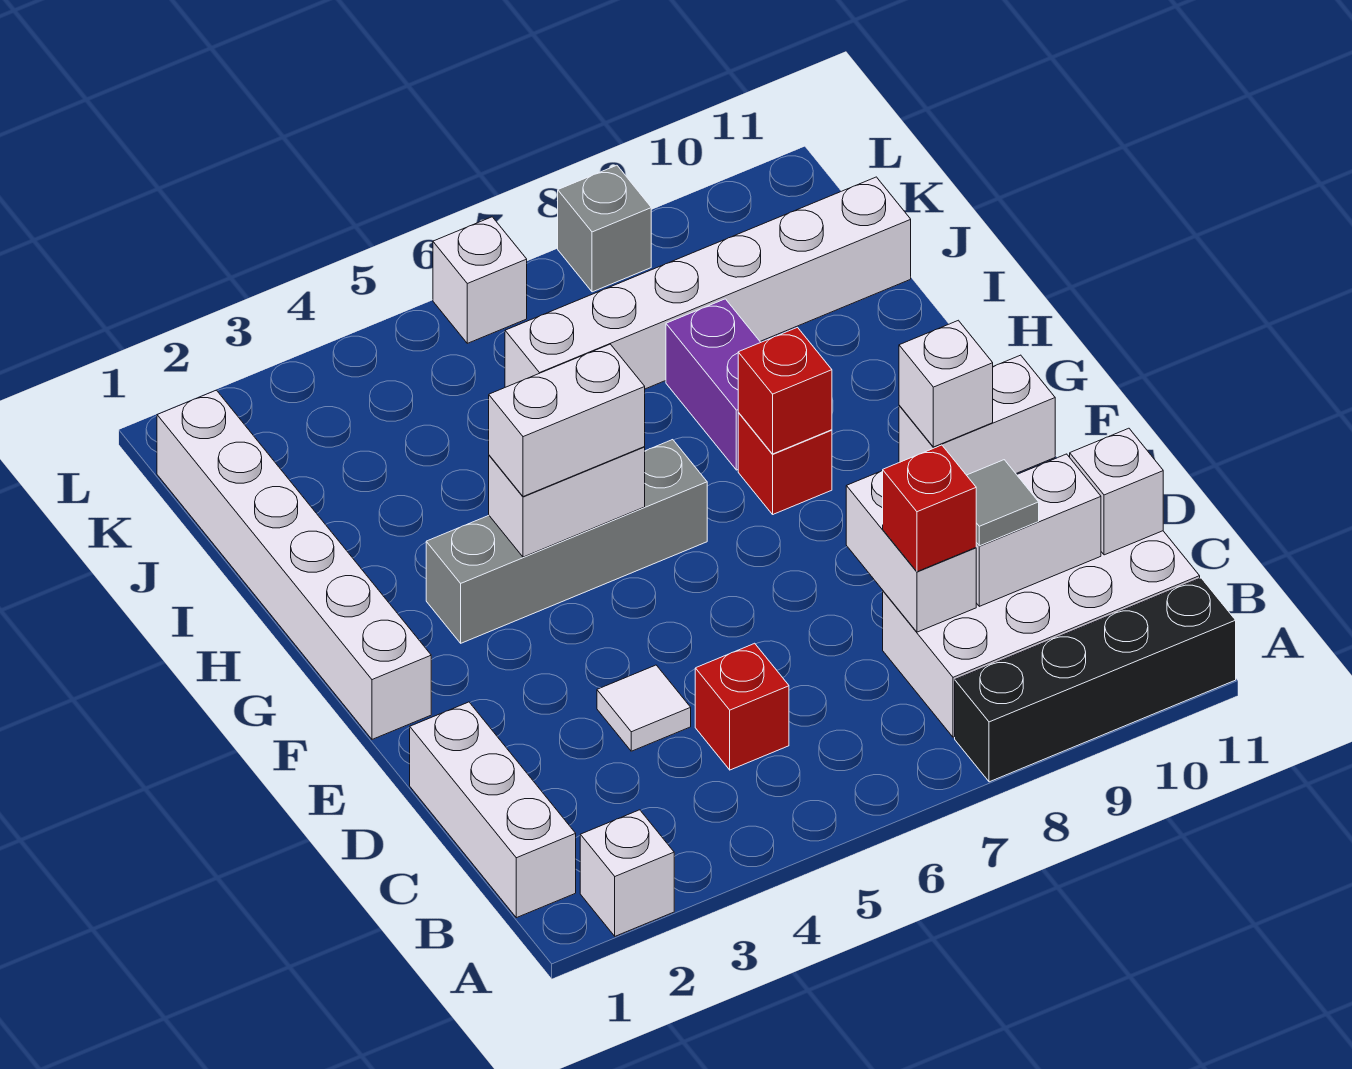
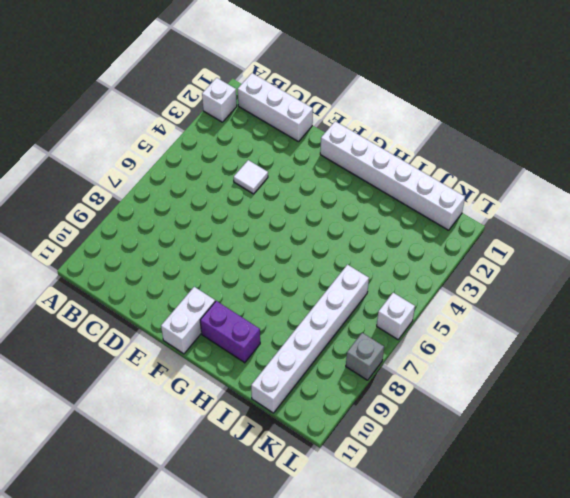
purple 1x2 brick [200,301,260,363] -> purple 1x2 brick moved to [666,299,761,470]
none -> black 1x4 brick [955,578,1236,782]
none -> white 2x4 brick [883,531,1200,737]
none -> red 1x1 brick [695,643,789,770]

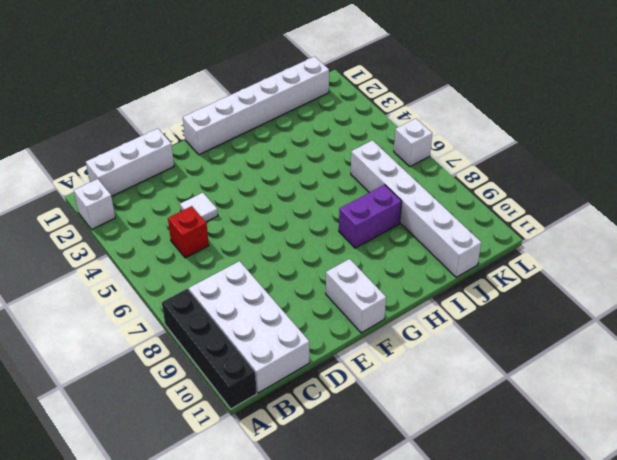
none -> grey 1x4 brick [426,440,707,643]
none -> red 1x1 brick [738,413,832,514]
none -> grey 1x1 brick [558,165,651,292]

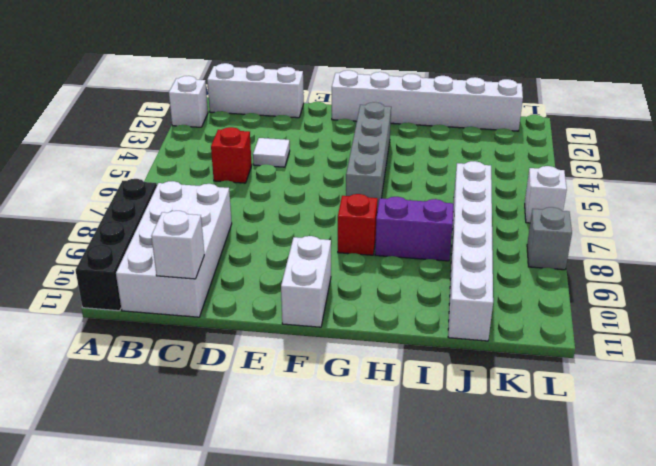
none -> white 1x2 brick [846,470,976,632]
none -> white 1x2 brick [976,454,1101,606]
none -> white 1x1 brick [899,320,993,447]

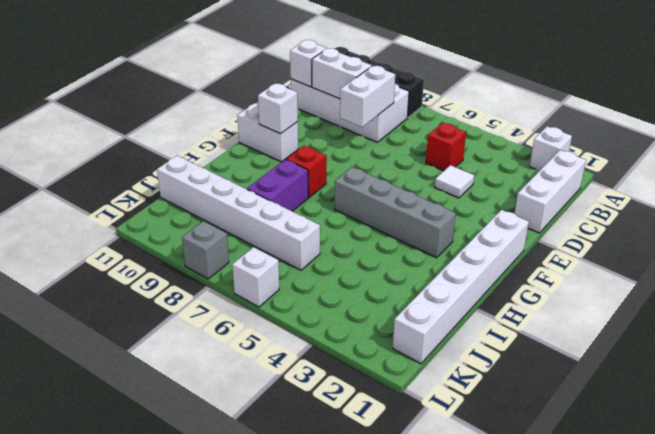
none -> white 1x2 brick [489,447,645,557]
none -> red 1x1 brick [738,328,832,454]
none -> red 1x1 brick [883,445,976,572]

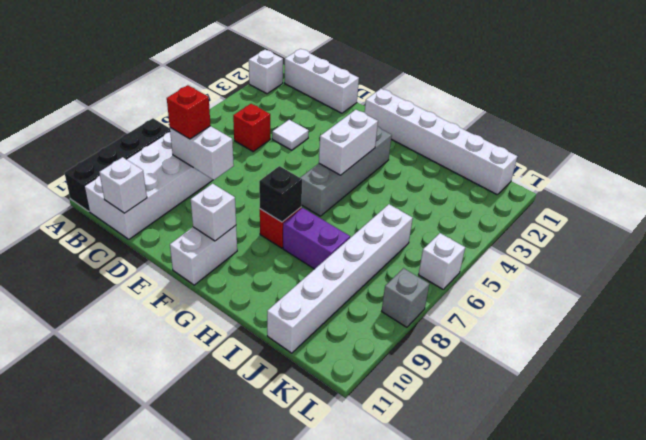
black 1x1 brick [259,166,302,222] -> red 1x1 brick [738,328,832,454]
none -> white 1x2 brick [976,454,1101,606]
none -> grey 1x1 tile [967,460,1039,546]
none -> white 1x2 brick [489,344,645,497]

